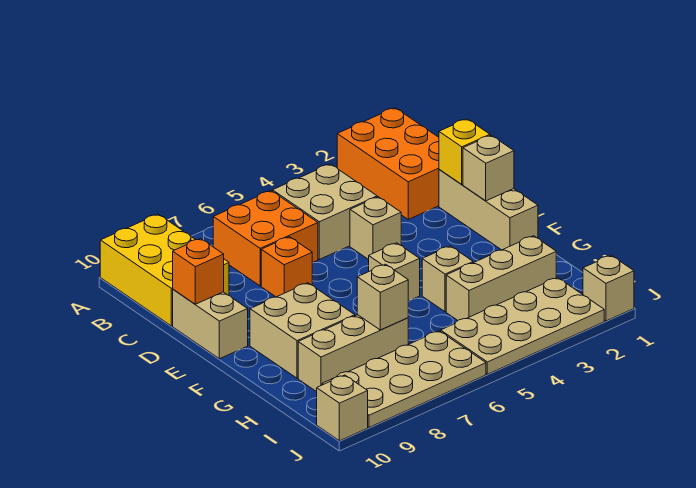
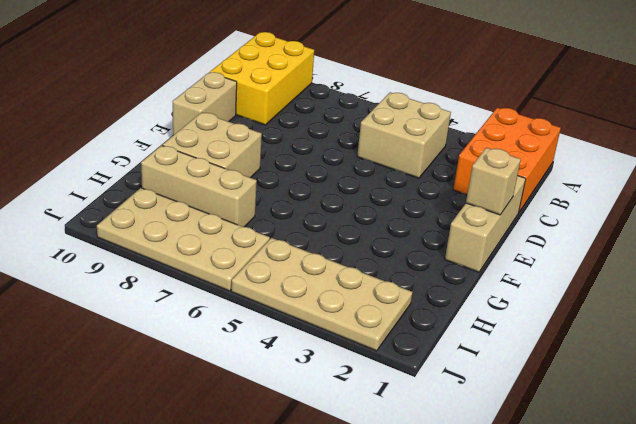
none -> orange 2x2 brick [213,191,318,286]
none -> tan 1x1 brick [350,197,401,260]
none -> orange 1x1 brick [261,237,312,297]

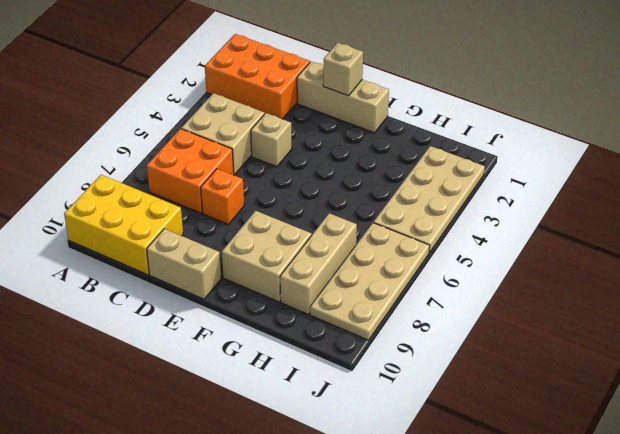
none -> tan 1x1 brick [369,243,420,301]
none -> tan 1x1 brick [422,246,473,312]
none -> tan 1x3 brick [446,236,556,320]

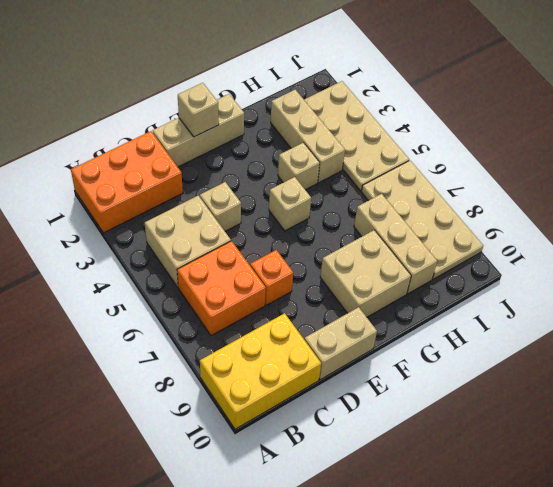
none -> tan 1x1 brick [583,255,634,321]
none -> tan 1x1 brick [317,375,368,441]
none -> yellow 1x1 brick [439,119,490,184]

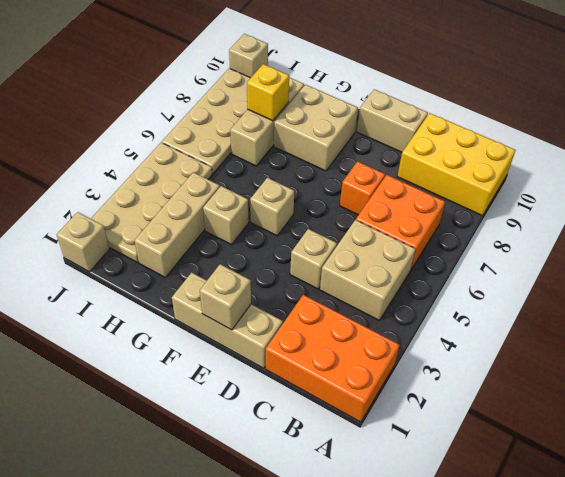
yellow 1x1 brick [247,64,289,121] -> yellow 1x1 brick moved to [439,119,490,184]
none -> orange 1x1 brick [173,239,224,304]
none -> tan 1x1 brick [357,264,408,330]

